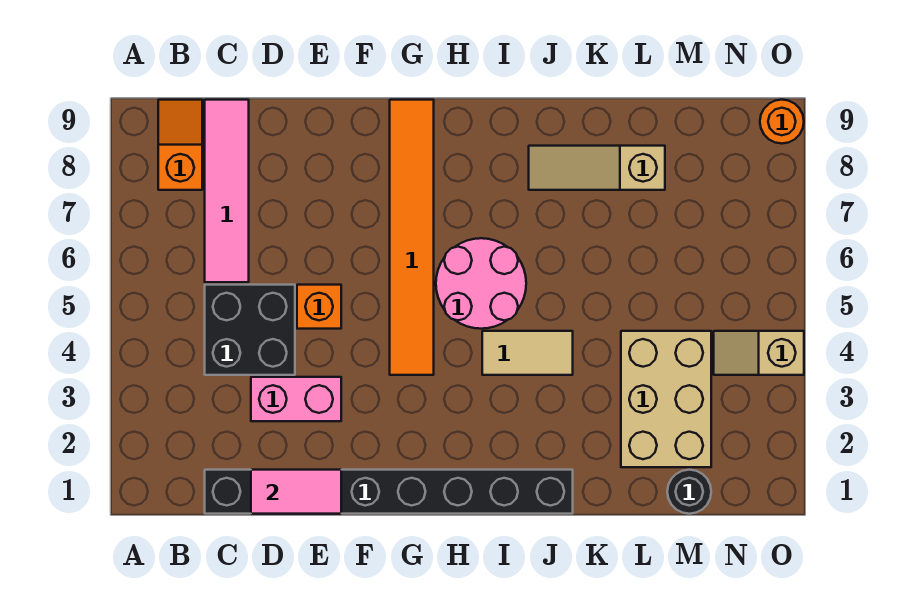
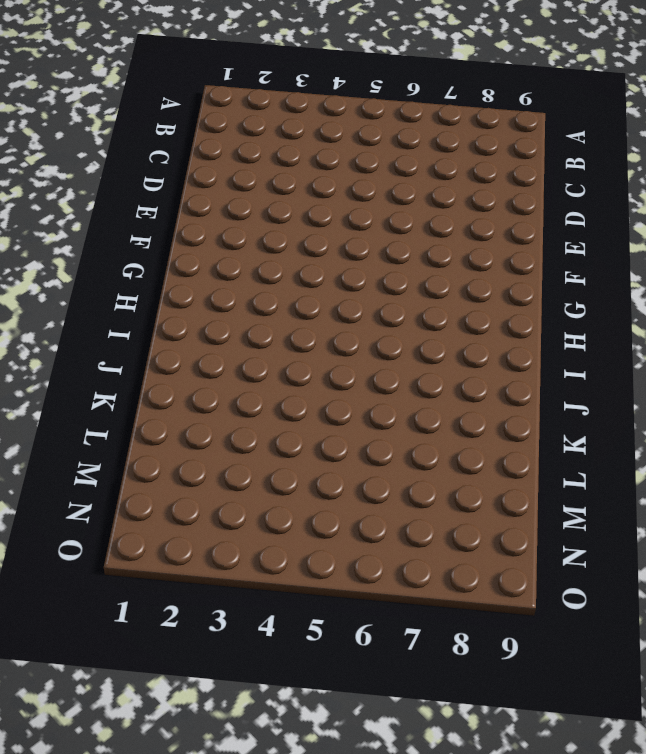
none -> orange 1x2 slope [158,100,202,190]
none -> black 1x8 brick [205,470,573,514]
none -> black 2x2 brick [205,285,295,375]

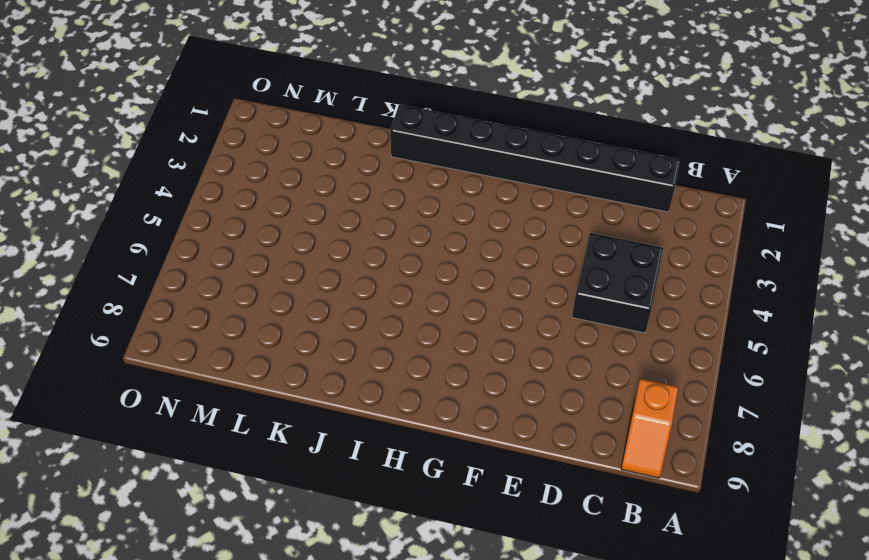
none -> pink 1x4 tile [205,100,249,282]
none -> pink 1x2 brick [251,377,341,421]
none -> orange 1x1 brick [297,285,341,329]

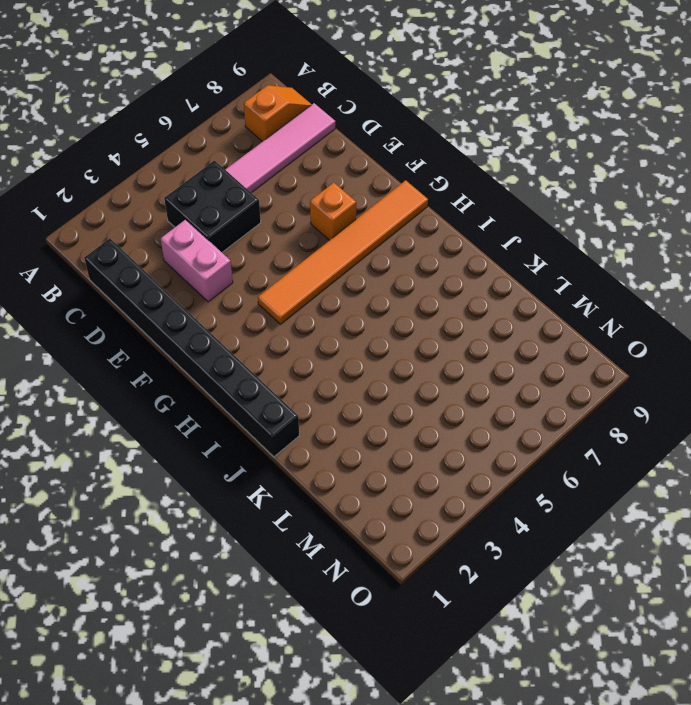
orange 1x1 brick [310,183,356,240] -> orange 1x1 brick moved to [297,285,341,329]
none -> pink 2x2 round brick [436,238,526,329]
none -> tan 1x2 tile [482,331,573,375]
none -> tan 1x3 slope [529,146,665,190]

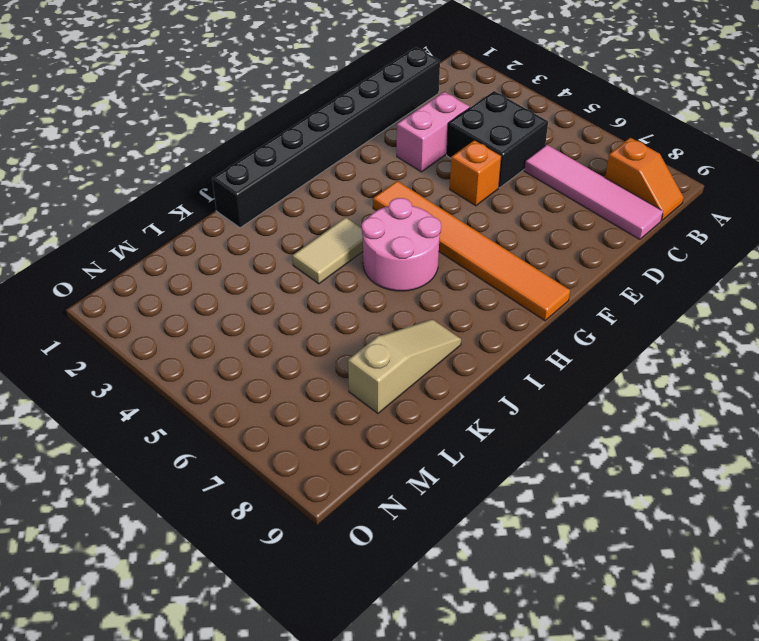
none -> tan 2x3 brick [621,331,711,467]
none -> black 1x1 round brick [667,470,711,514]
none -> tan 1x2 slope [714,331,804,375]

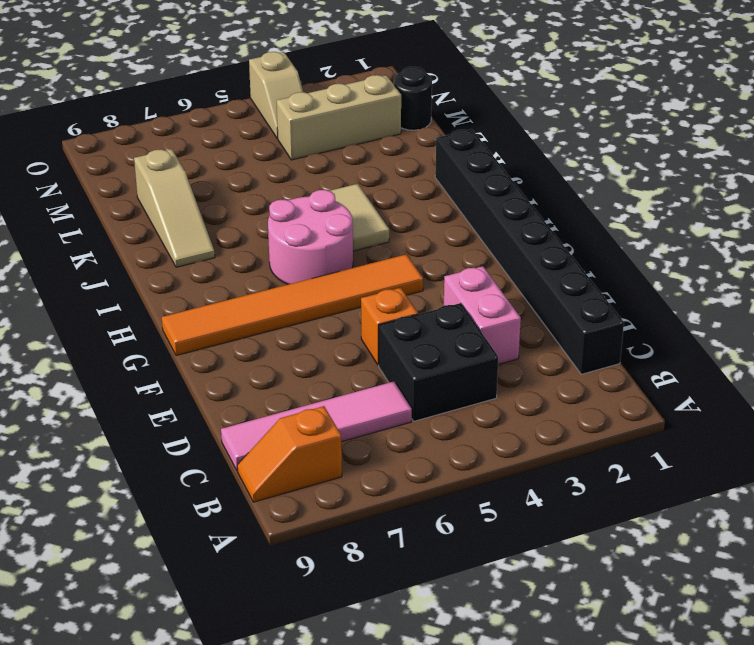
tan 1x3 brick [276,75,401,160] -> tan 2x3 brick [621,331,711,467]
none -> orange 1x1 round brick [760,100,804,144]
none -> pink 1x2 tile [251,470,341,514]

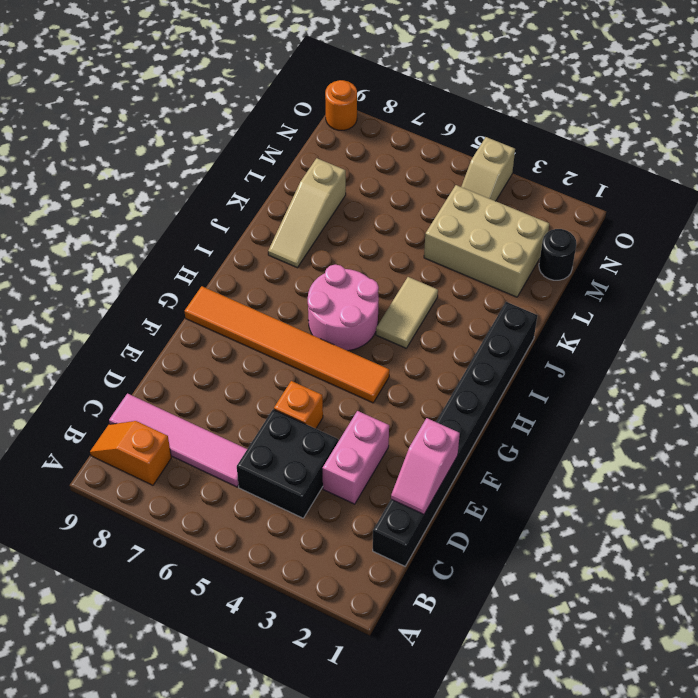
pink 1x2 slope [391,418,460,514] -> pink 1x2 tile [251,470,341,514]

